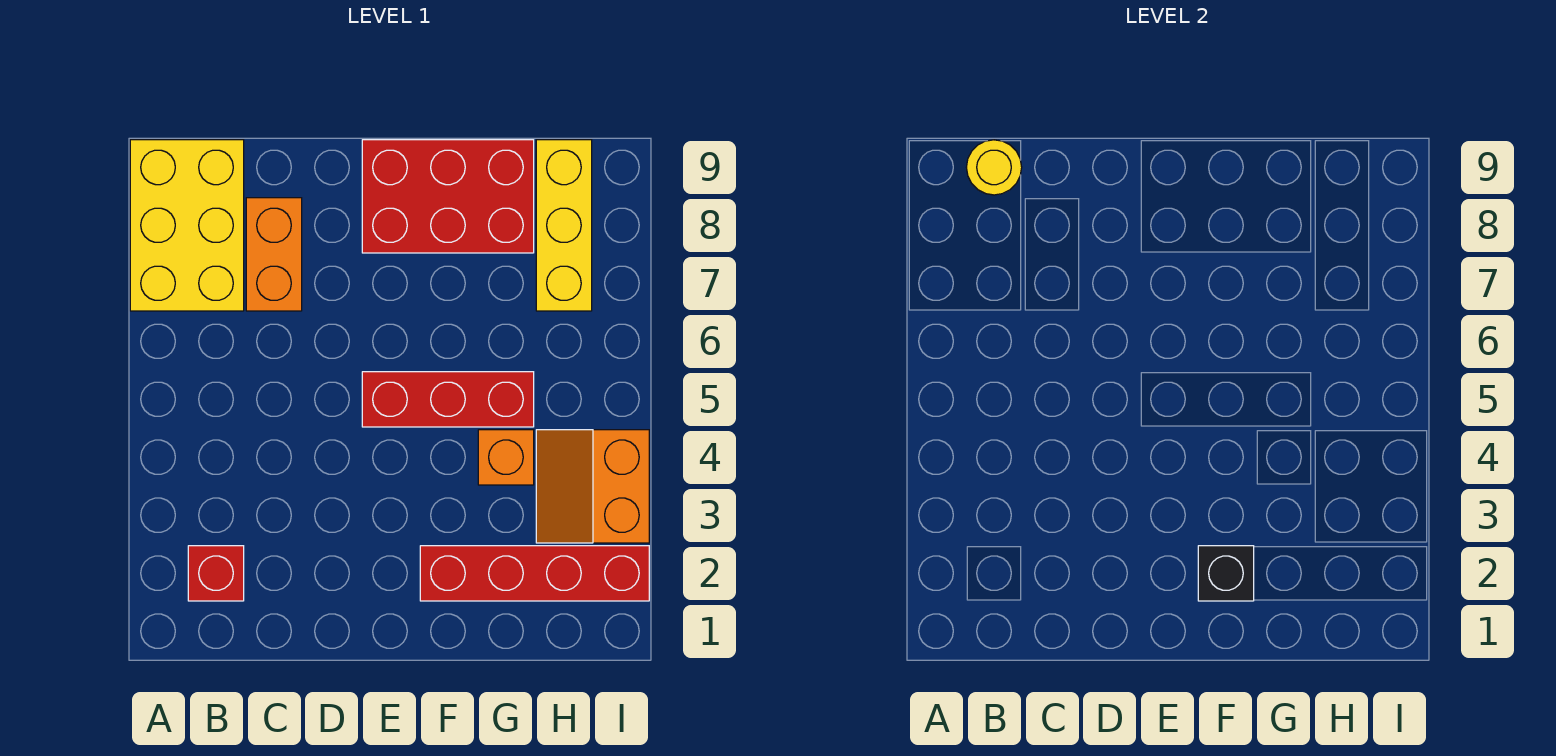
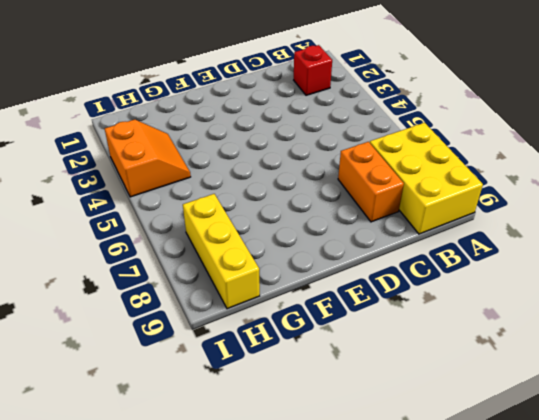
none -> red 1x3 brick [362,372,534,427]
none -> red 2x3 brick [362,140,534,253]

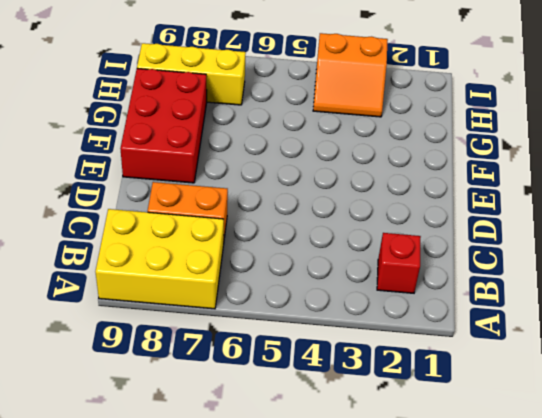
none -> red 1x3 brick [362,372,534,427]
none -> red 1x4 brick [420,546,649,601]

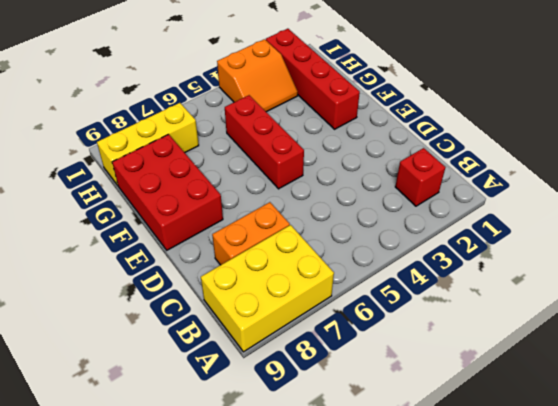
none -> orange 1x1 brick [478,430,534,485]
none -> yellow 1x1 round brick [966,140,1022,195]

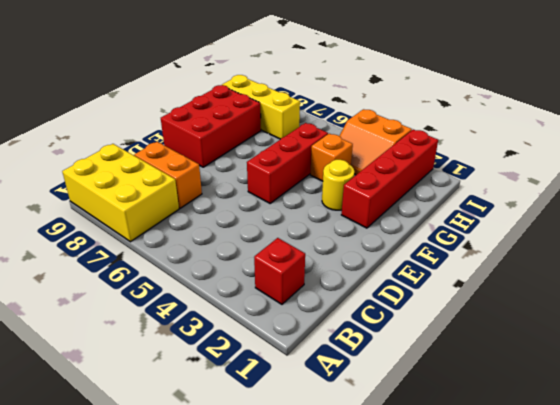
yellow 1x1 round brick [322,160,355,210] -> yellow 1x1 round brick moved to [966,140,1022,195]
none -> black 1x1 brick [1198,546,1254,601]

